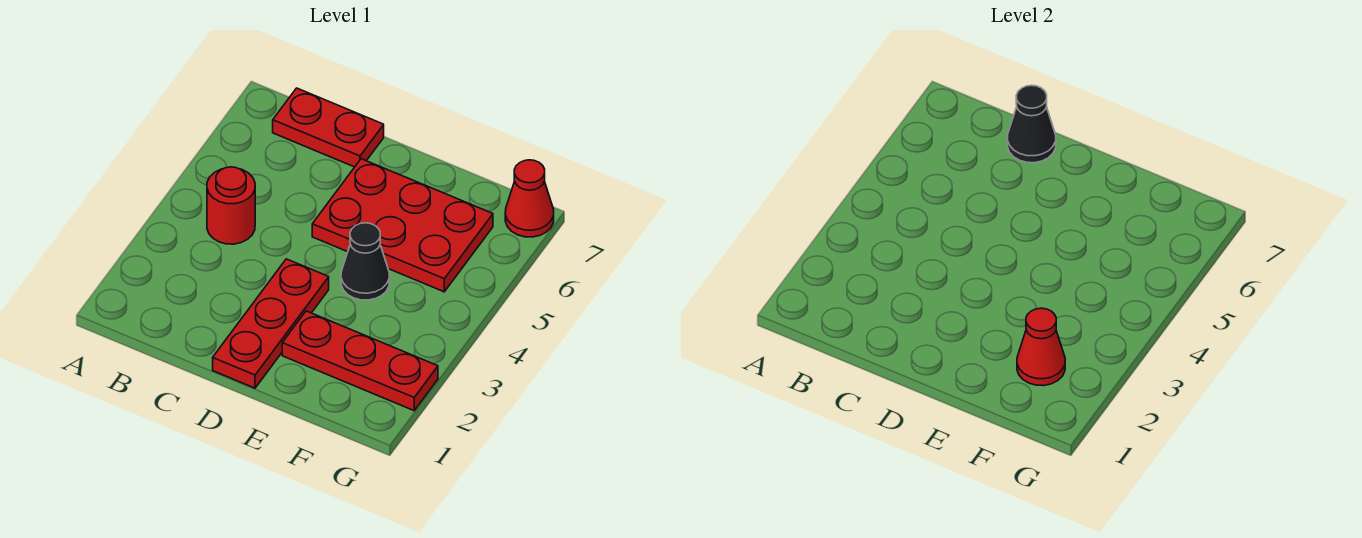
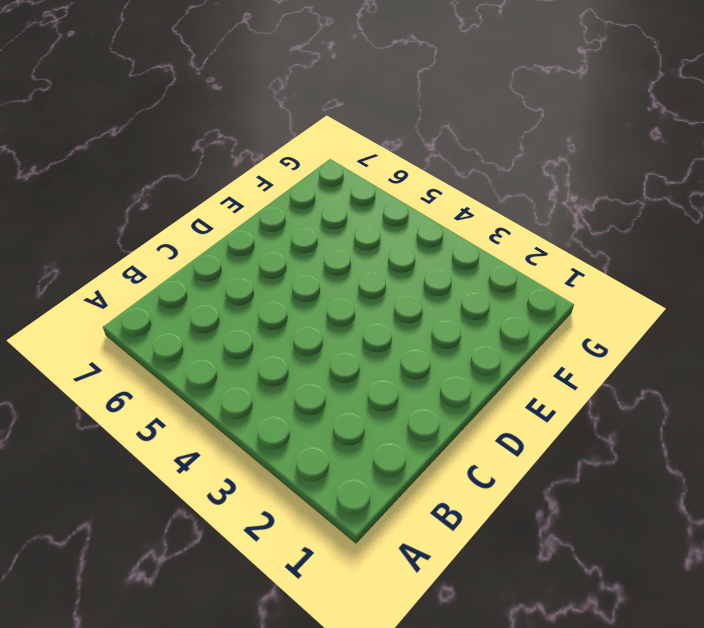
none -> red 1x1 round brick [207,167,255,244]
none -> red 1x2 plate [273,88,384,167]

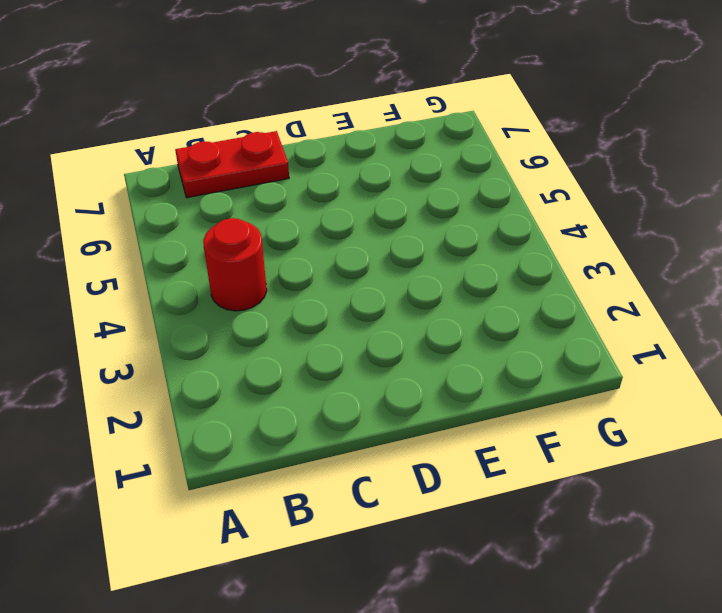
none -> red 1x3 plate [213,259,329,388]
none -> red 2x3 plate [312,159,493,292]

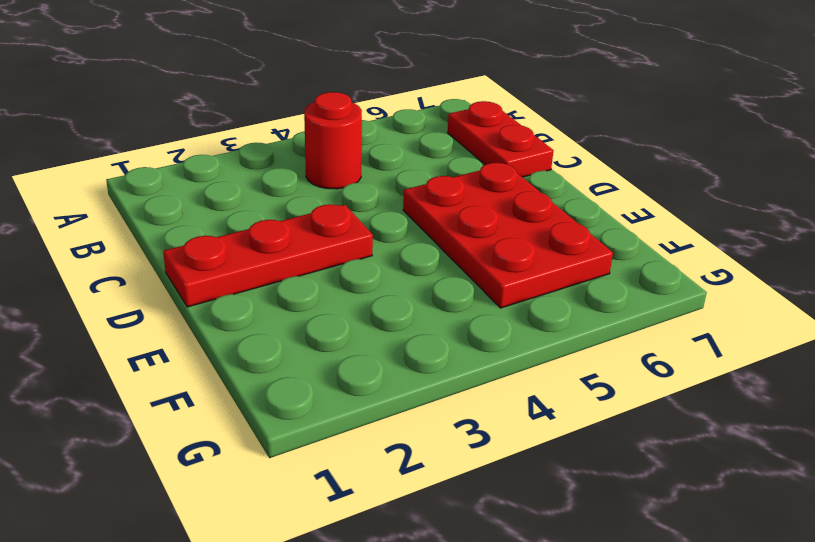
none -> red 1x3 plate [282,311,438,411]
none -> black 1x1 cone [341,223,389,300]

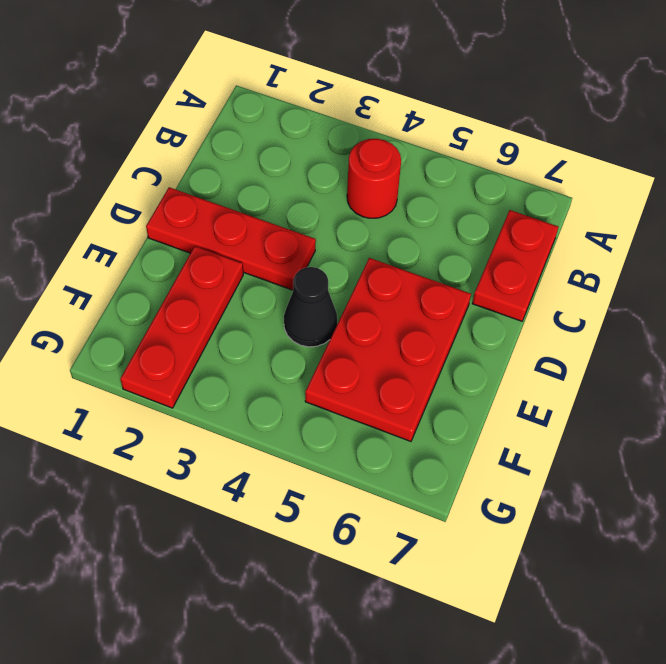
none -> red 1x1 cone [505,160,554,237]
none -> black 1x1 cone [1007,85,1056,163]

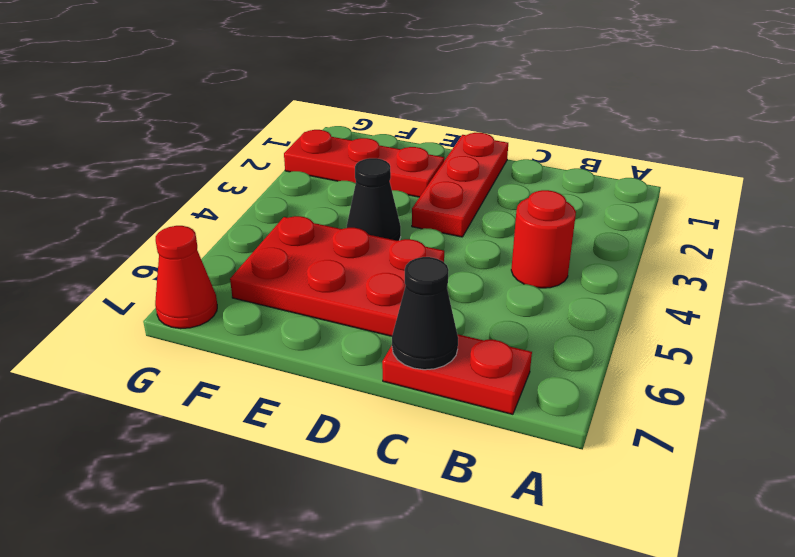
none -> red 1x1 cone [1017,308,1065,386]

